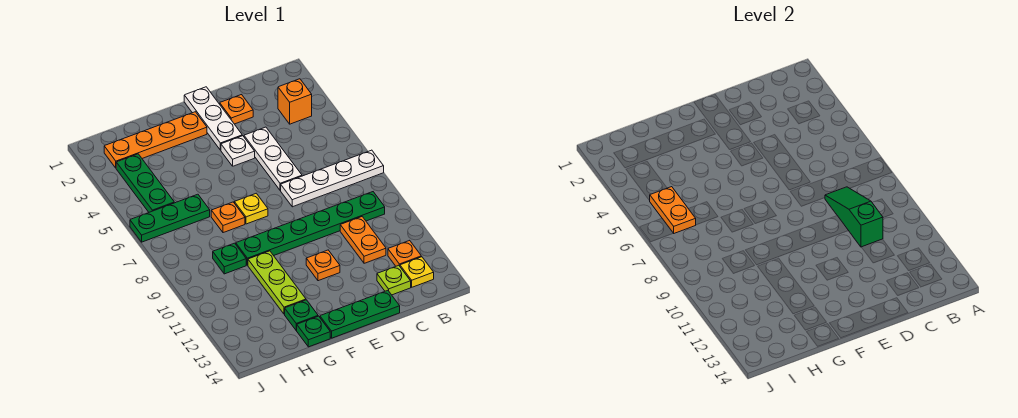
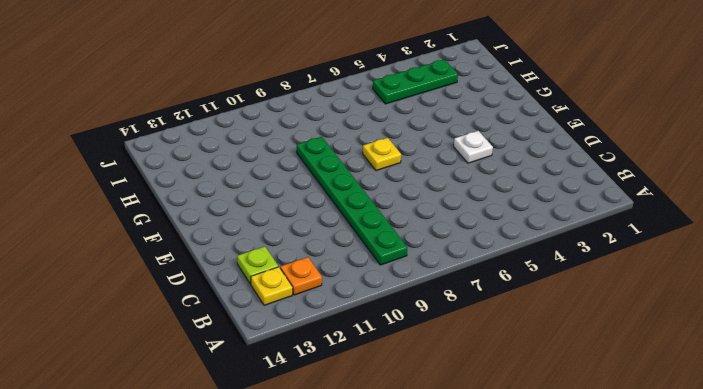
none -> white 1x4 plate [281,150,384,207]
none -> orange 1x1 brick [278,79,312,124]
none -> orange 1x2 plate [340,217,386,263]

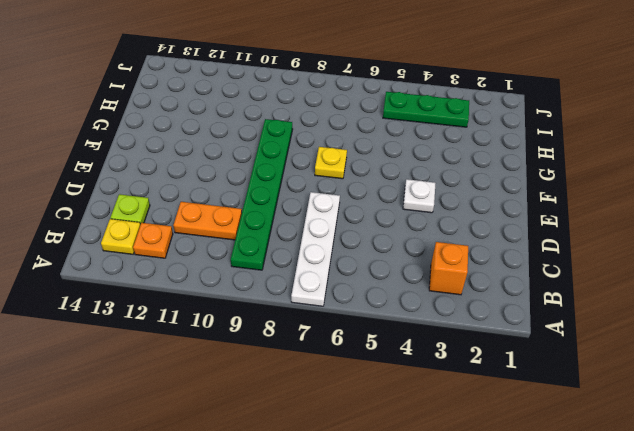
none -> orange 1x1 plate [220,95,253,124]
none -> white 1x3 plate [244,127,302,190]
none -> green 1x3 plate [320,290,400,338]

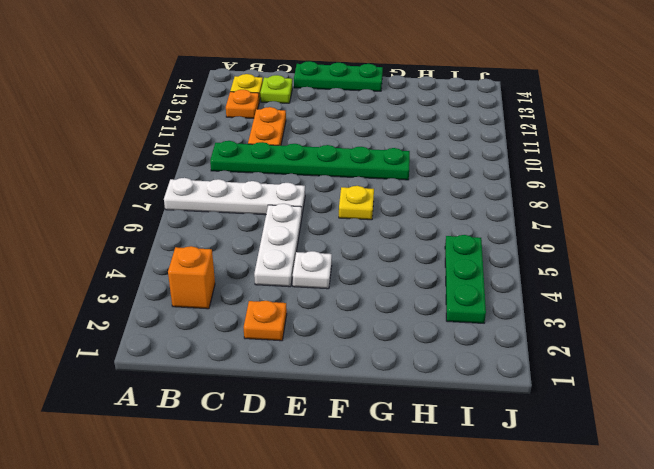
none -> white 1x3 plate [184,87,242,150]
none -> orange 1x1 plate [306,250,340,281]
none -> orange 1x4 plate [104,112,207,168]

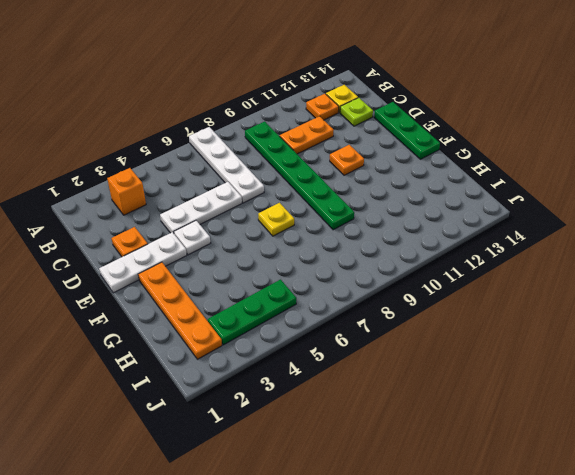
none -> orange 1x1 plate [211,202,245,233]
none -> lime 1x3 plate [248,251,306,314]
none -> green 1x1 plate [285,300,318,330]

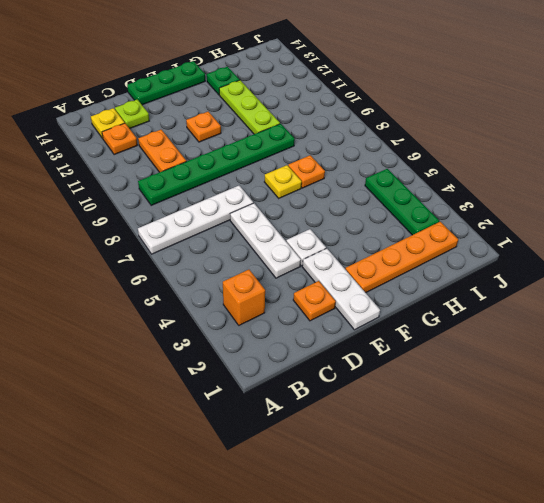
none -> green 1x1 plate [296,316,330,347]
none -> green 1x3 plate [130,194,210,242]
none -> green 1x1 plate [213,243,246,274]

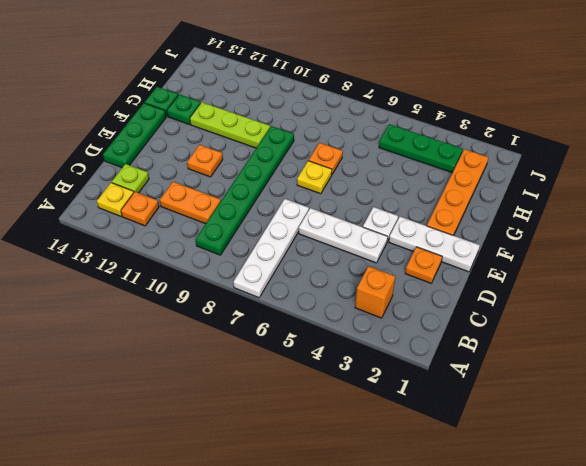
none -> green 1x3 plate [130,194,210,242]
none -> green 1x1 plate [213,243,246,274]
none -> green 1x3 slope [825,187,883,247]

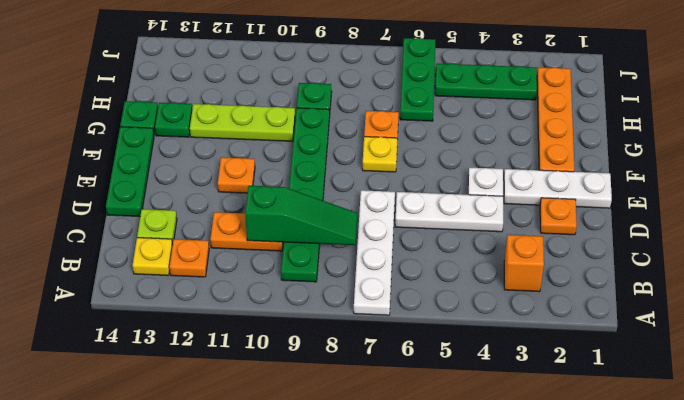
none -> orange 1x2 plate [650,187,696,233]

